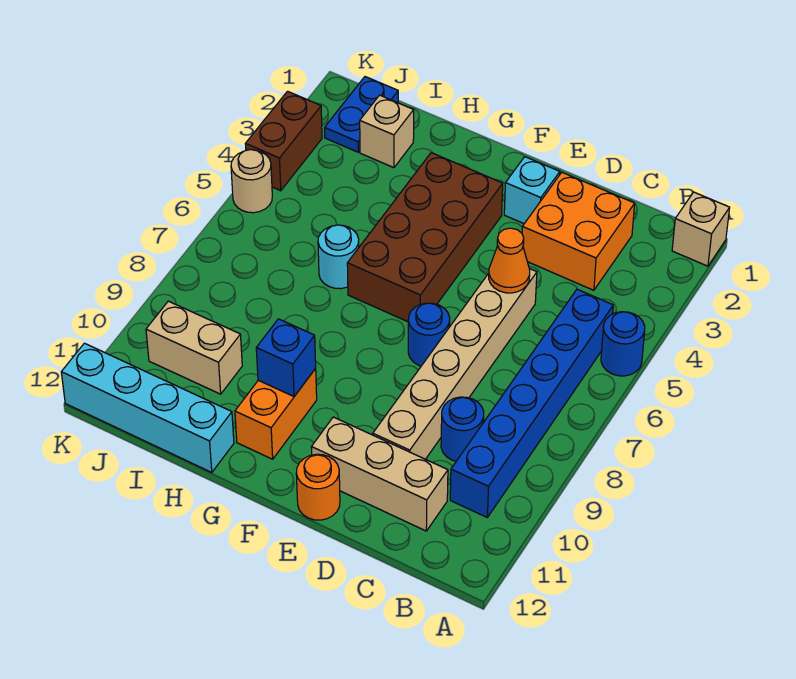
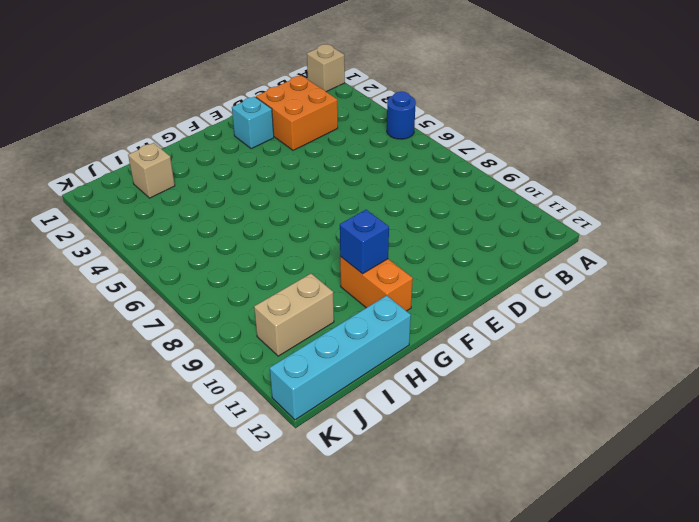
none -> blue 1x6 brick [450,289,613,517]
none -> blue 1x1 round brick [441,397,484,461]
none -> tan 1x3 brick [311,417,448,531]

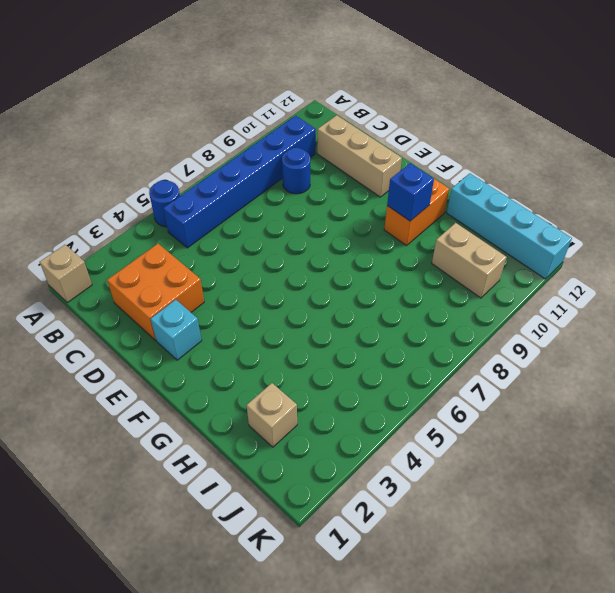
none -> tan 1x6 brick [373,268,537,459]
none -> blue 1x1 round brick [408,303,450,366]
none -> orange 1x1 round brick [296,454,340,520]

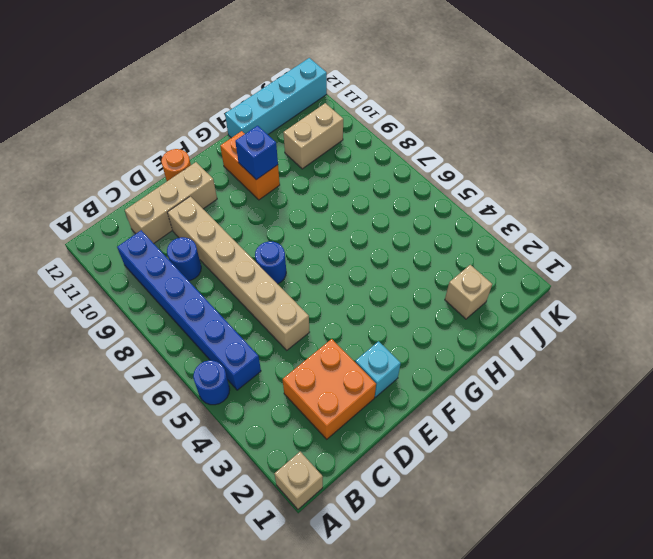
none -> brown 2x4 brick [347,153,503,322]
none -> cyan 1x1 round brick [318,225,359,289]
none -> blue 1x2 plate [325,77,398,152]

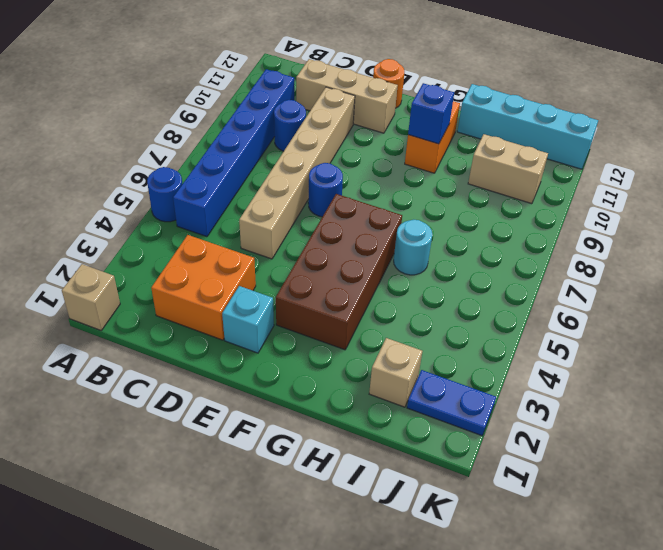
blue 1x2 plate [407,370,496,436] -> blue 1x2 plate turned to [325,77,398,152]
none -> brown 1x2 brick [245,91,322,191]
none -> tan 1x1 round brick [231,150,272,213]
none -> orange 1x1 cone [489,228,530,293]

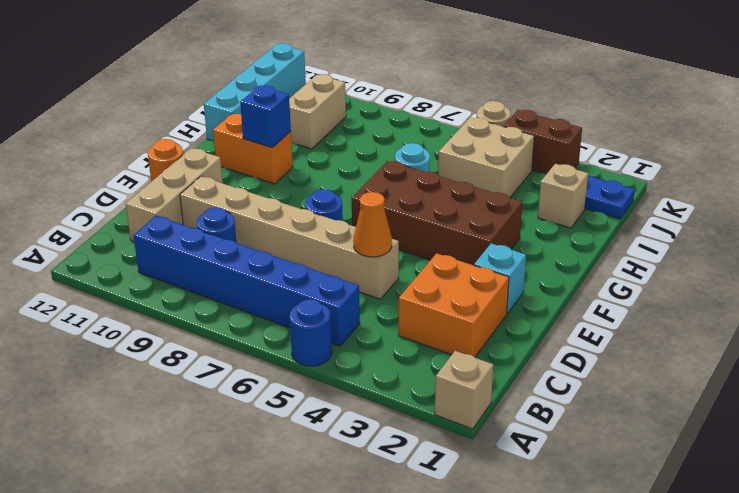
tan 2x2 brick [438,118,534,197] -> none

